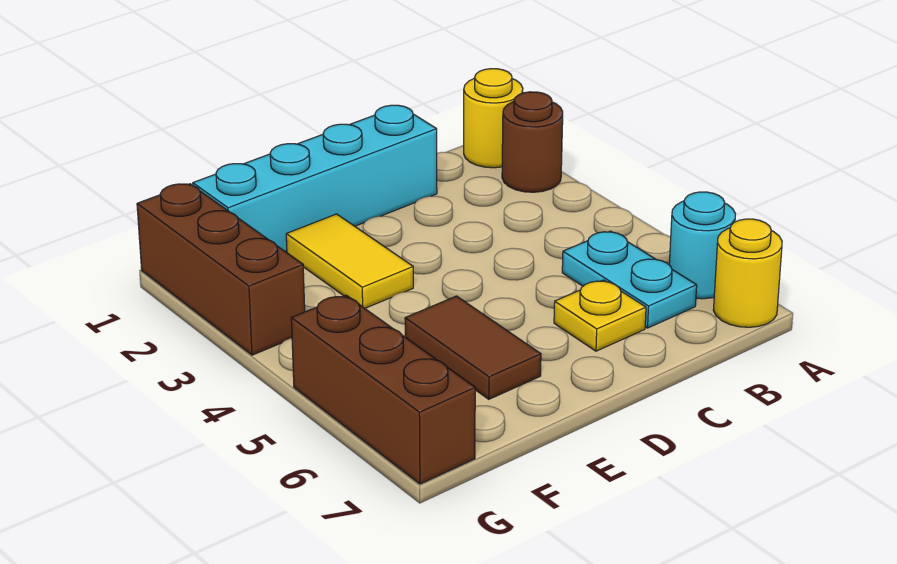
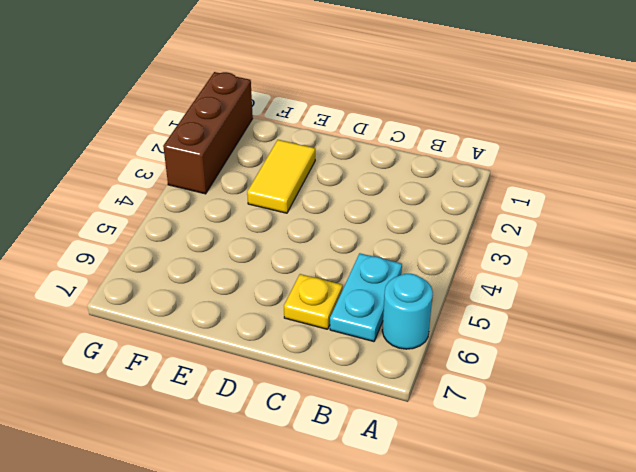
none -> yellow 1x1 round brick [464,69,523,168]
none -> brown 1x1 round brick [502,92,563,192]

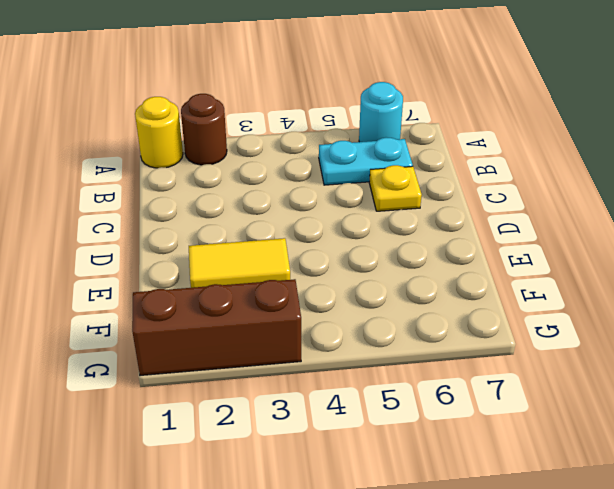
none -> yellow 1x1 round brick [713,219,782,327]
none -> cyan 1x4 brick [193,105,437,253]

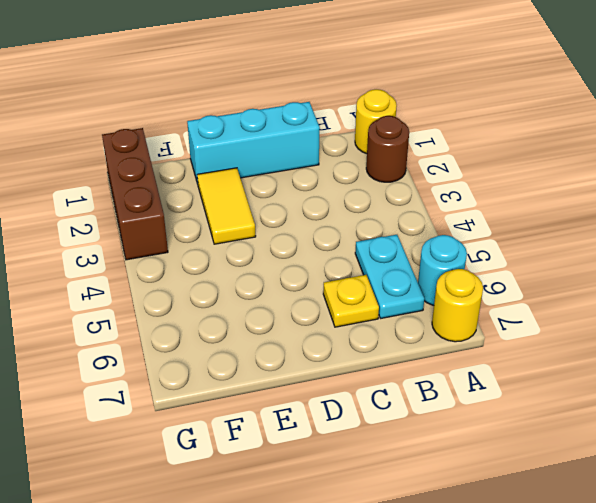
cyan 1x3 brick [187,102,320,184] -> cyan 1x4 brick [193,105,437,253]
none -> brown 1x2 tile [405,296,541,399]
none -> brown 1x3 brick [291,295,475,484]

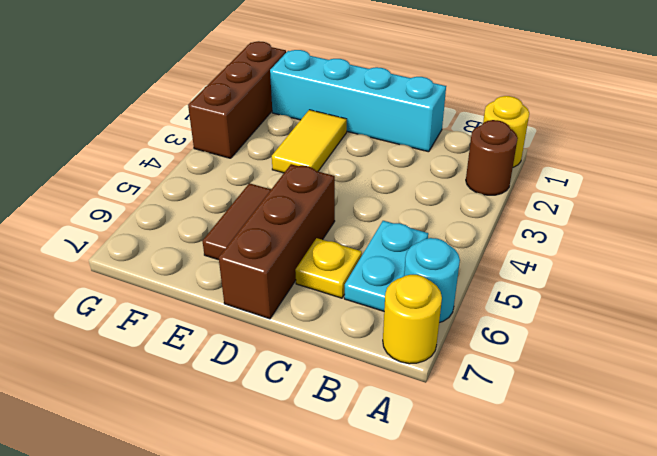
brown 1x3 brick [219,164,335,319] -> brown 1x3 brick moved to [291,295,475,484]

